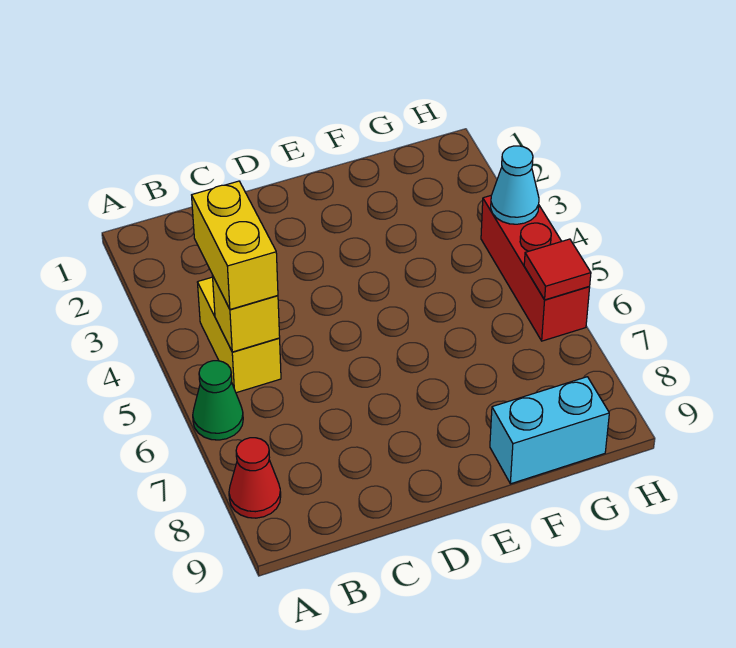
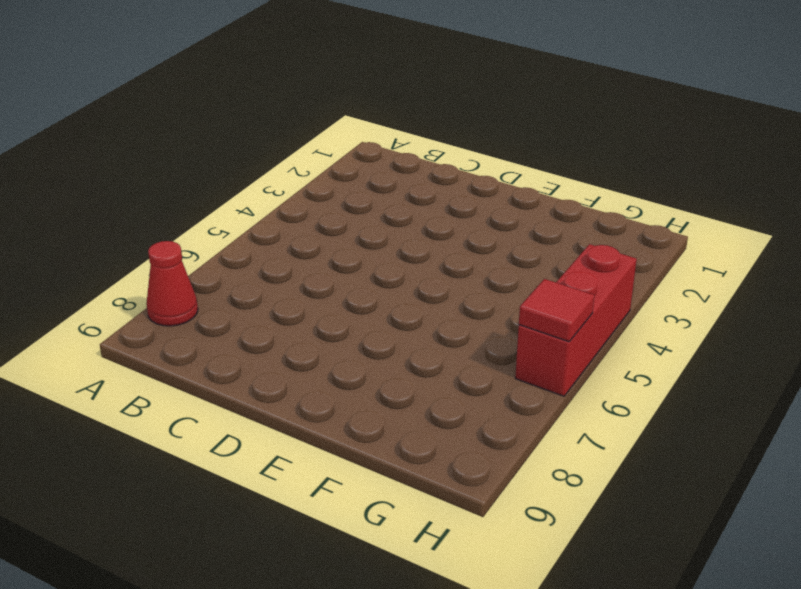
none -> green 1x1 cone [193,361,243,440]
none -> yellow 1x2 brick [197,277,281,393]

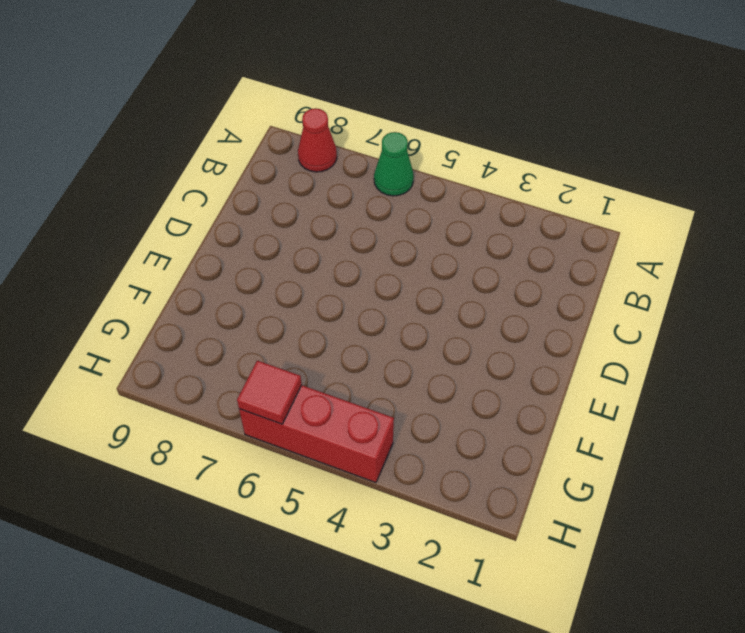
none -> yellow 1x2 brick [197,277,281,393]
none -> cyan 1x2 brick [490,377,609,484]

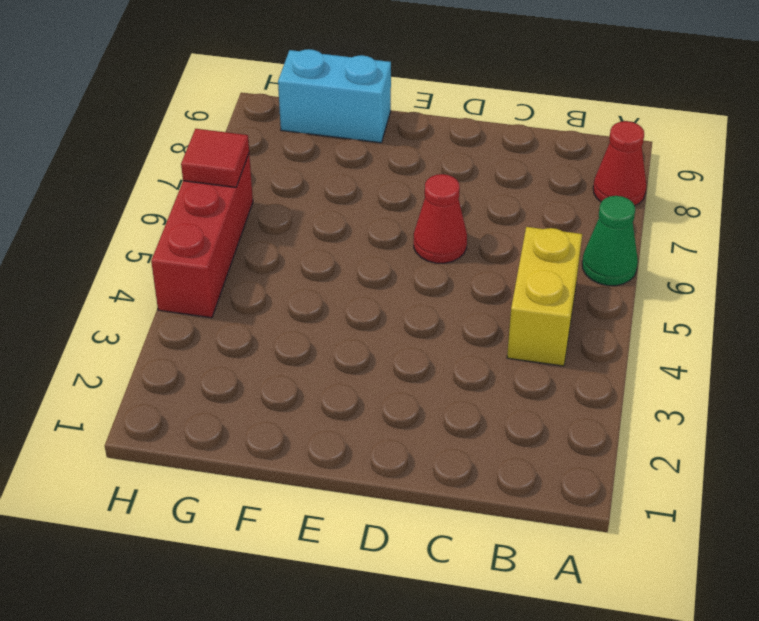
red 1x1 cone [414,174,467,263] -> none
none -> yellow 1x1 brick [212,275,280,352]
none -> cyan 1x1 cone [491,146,539,224]

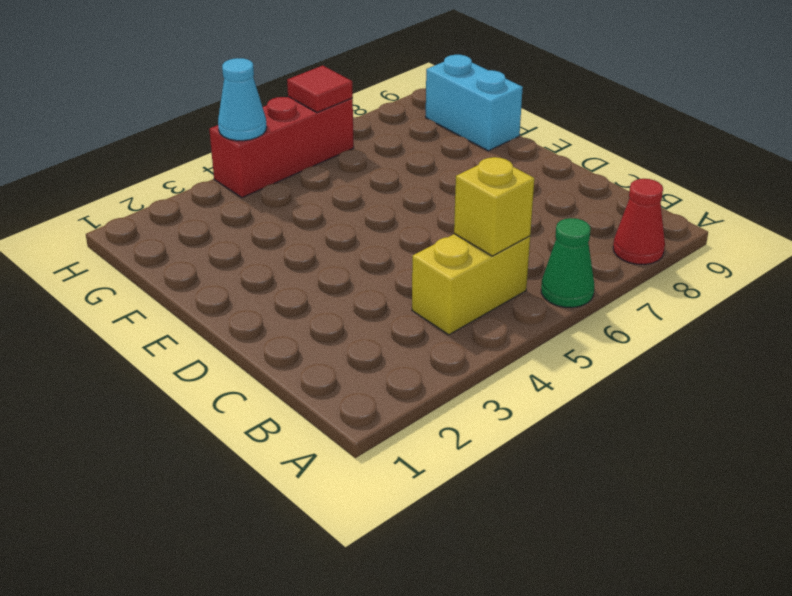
none -> yellow 1x2 brick [192,181,278,309]

